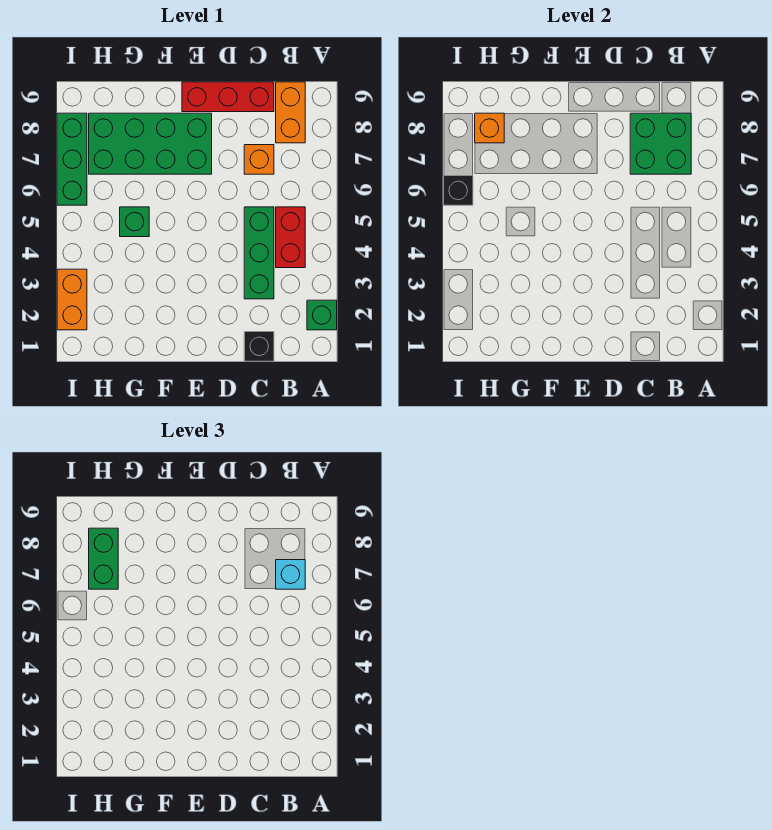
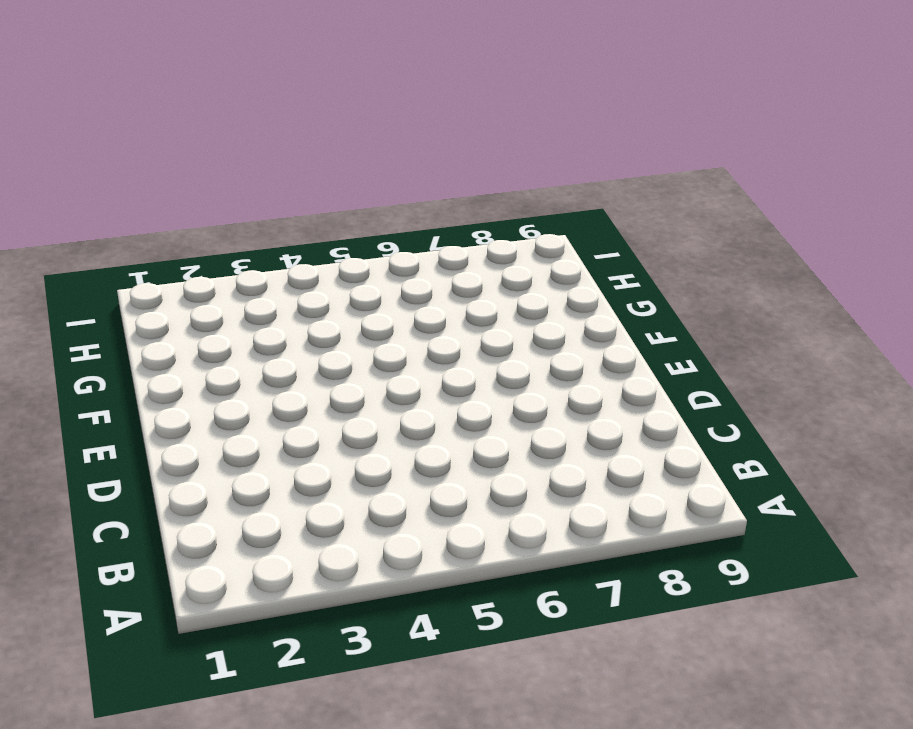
none -> green 1x1 brick [307,300,337,330]
none -> red 1x2 brick [276,207,305,268]
none -> orange 1x2 brick [276,82,305,143]

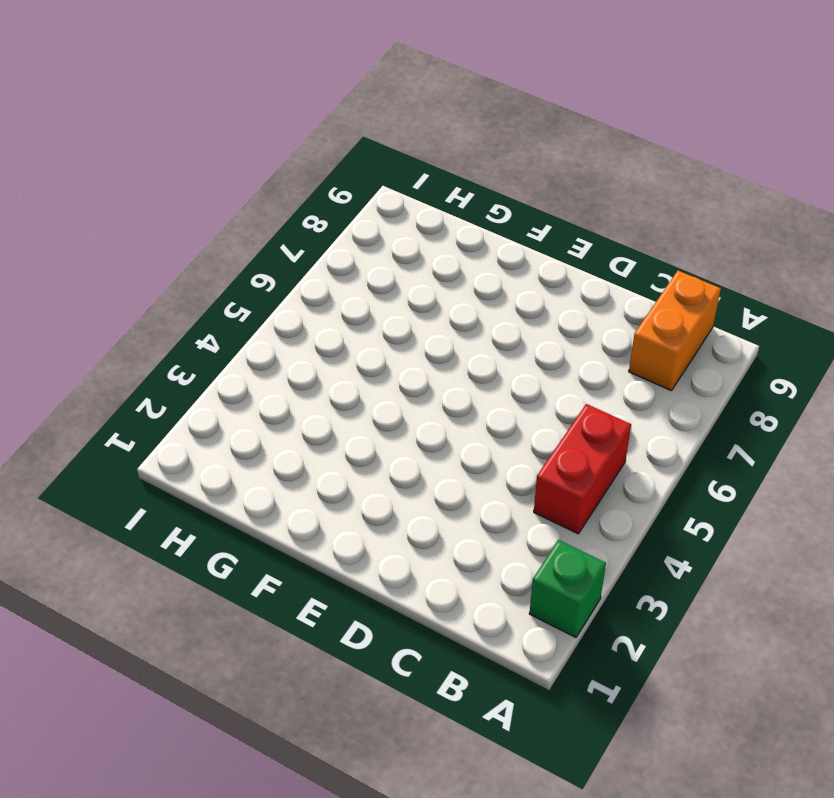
none -> black 1x1 brick [244,332,274,361]
none -> green 1x3 brick [244,207,274,299]
none -> orange 1x1 brick [244,145,274,174]

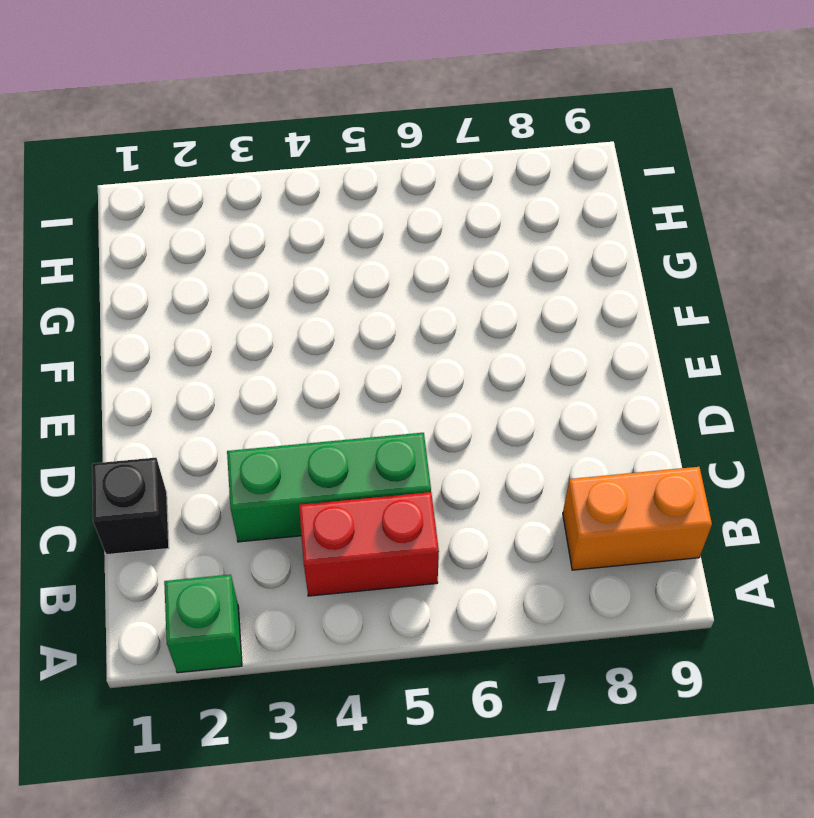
none -> orange 1x1 brick [244,145,274,174]
none -> red 1x3 brick [182,82,274,112]
none -> green 2x4 brick [89,113,212,174]

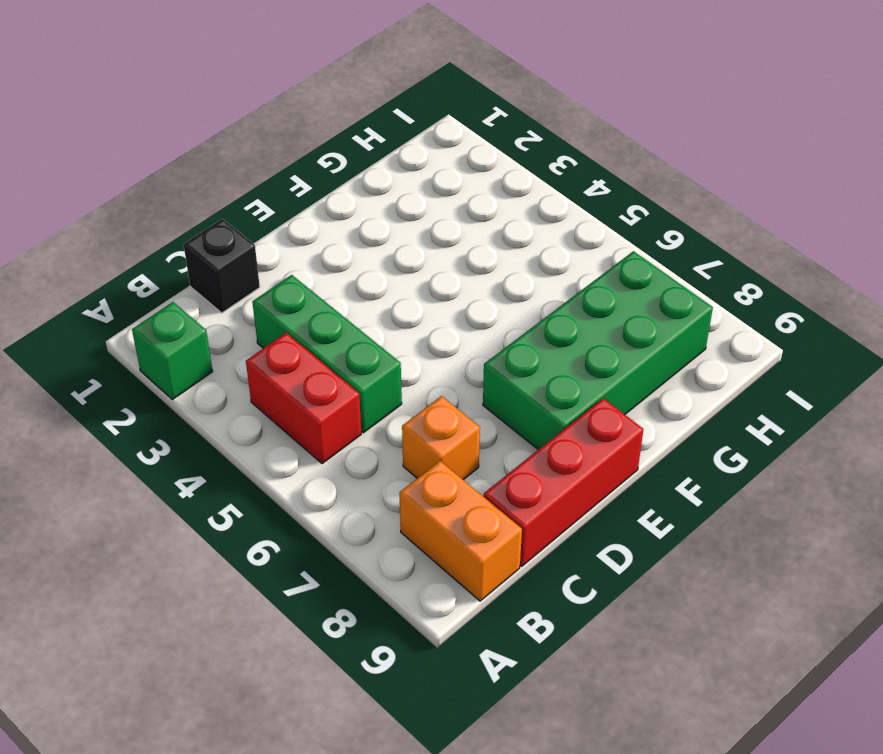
none -> green 1x1 brick [120,207,149,237]
none -> orange 1x2 brick [57,269,87,330]
none -> green 1x3 brick [57,113,87,205]

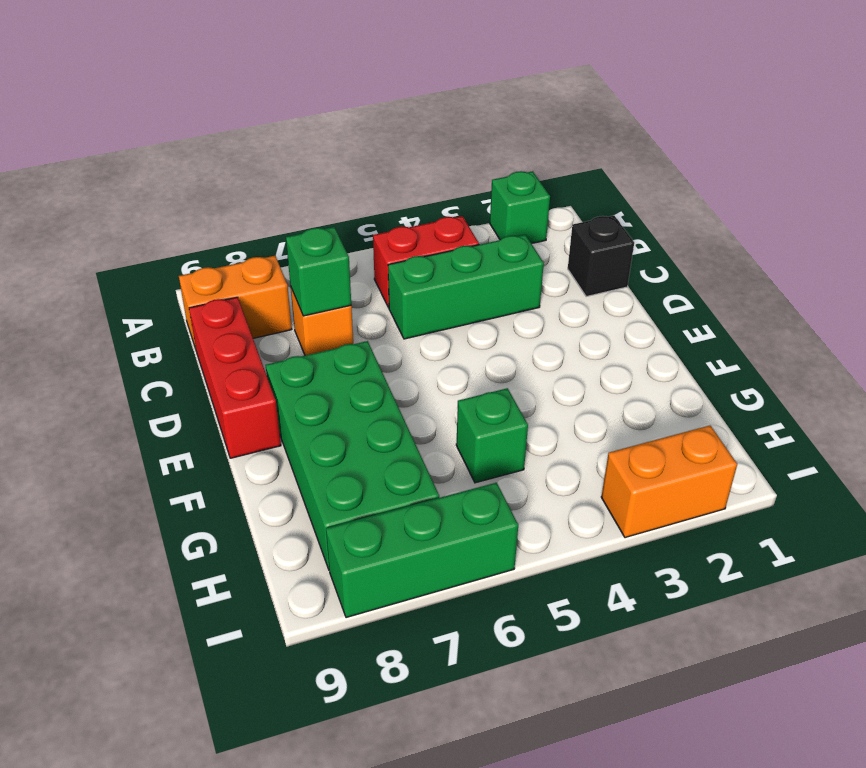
green 1x1 brick [286,227,351,316] -> green 2x2 brick [630,113,691,174]
none -> orange 1x1 brick [475,113,504,143]
none -> black 1x1 brick [443,176,473,205]
none -> cyan 1x1 brick [276,560,305,589]

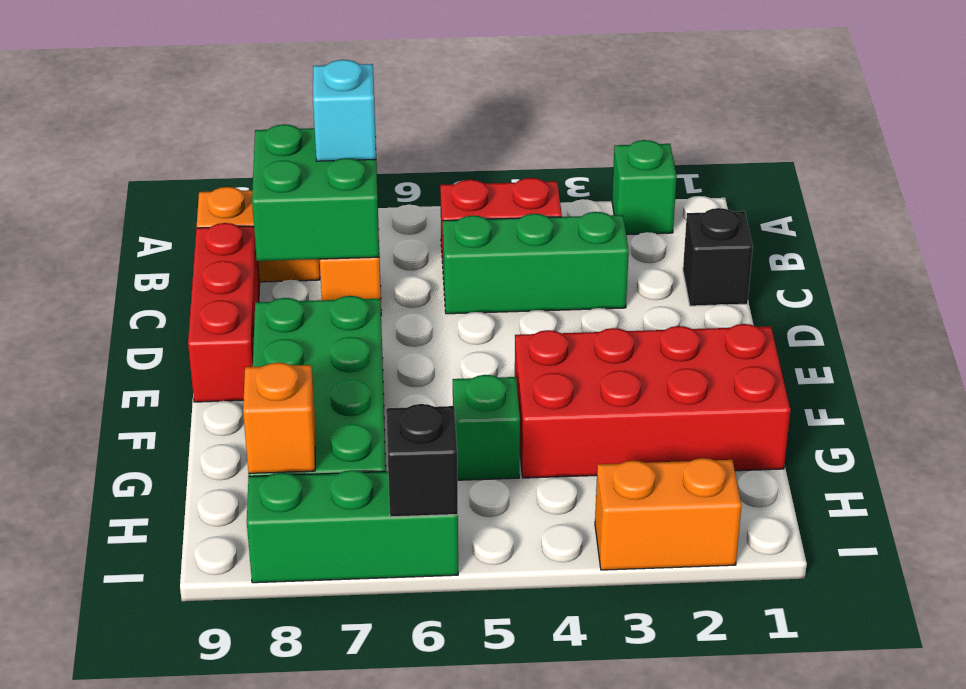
red 2x4 brick [515,324,790,478] -> none
none -> green 1x2 brick [89,528,118,589]

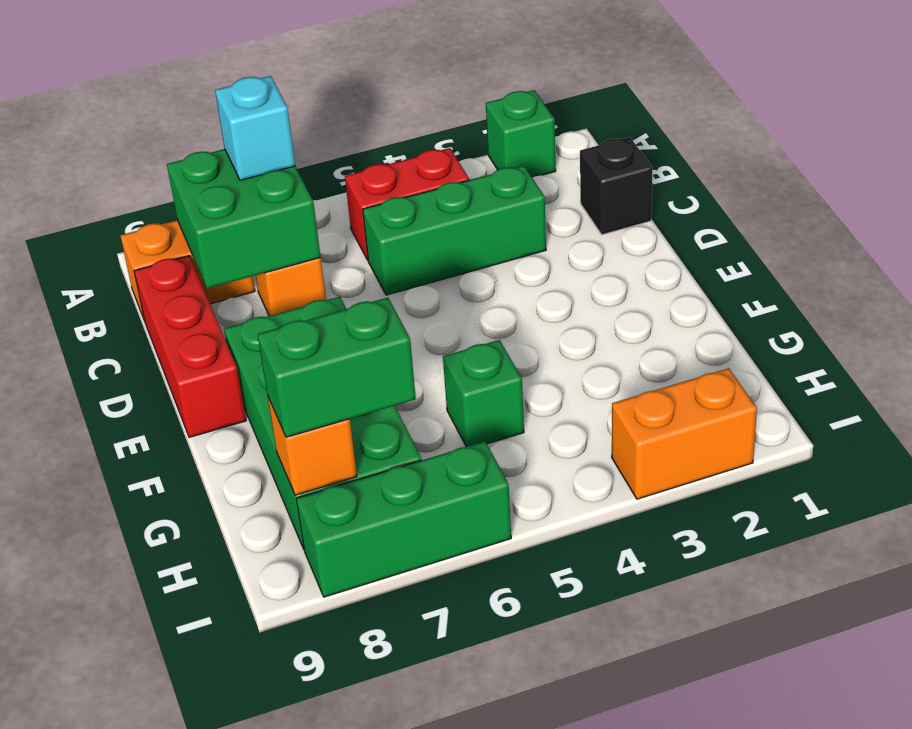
none -> black 1x1 brick [443,176,473,205]

